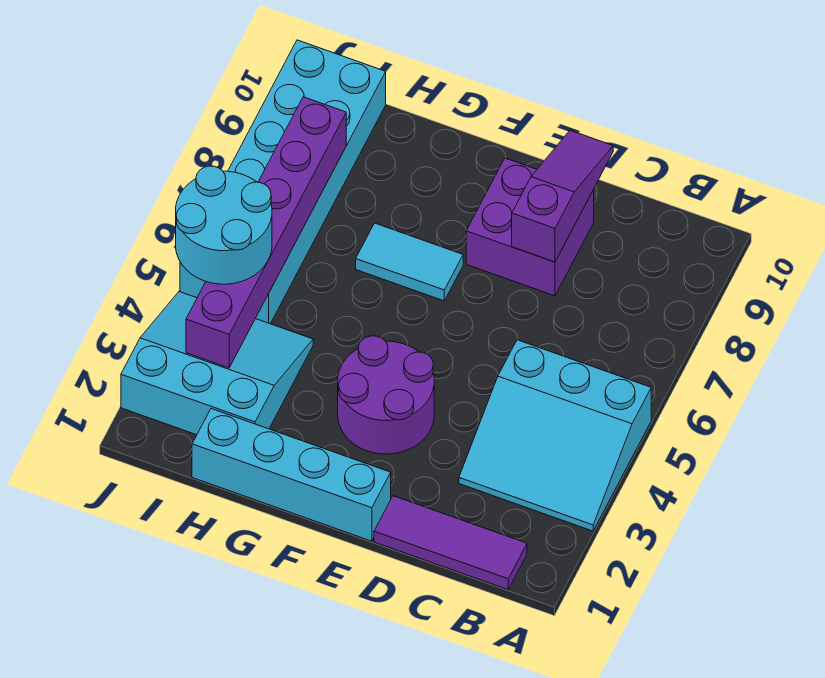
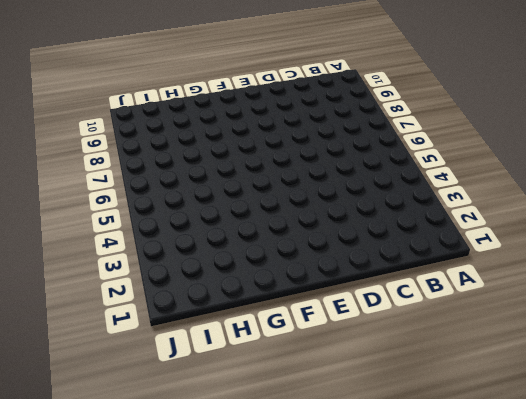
none -> cyan 3x3 slope [459,340,651,531]
none -> purple 1x3 tile [374,496,527,590]

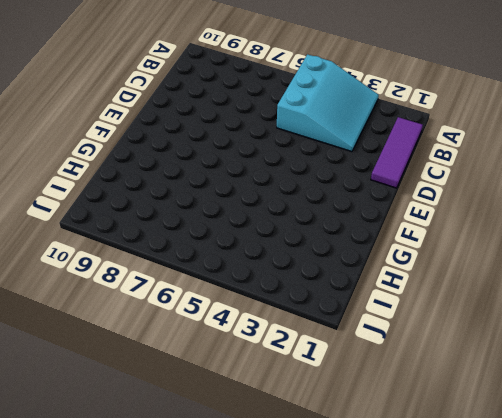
none -> purple 2x2 brick [466,158,594,296]
none -> cyan 1x4 brick [192,409,391,541]

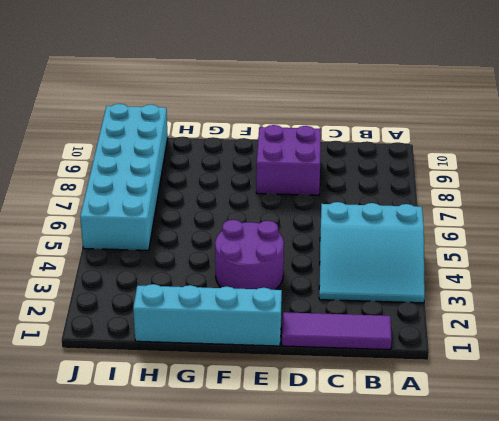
none -> cyan 1x2 tile [356,223,463,301]
none -> cyan 3x3 slope [121,292,313,435]

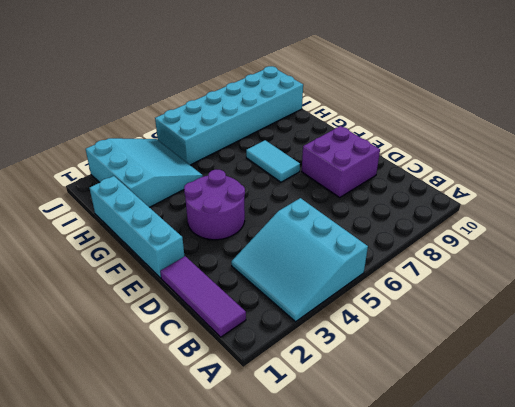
none -> purple 1x3 slope [512,130,613,262]
none -> purple 1x6 brick [186,97,346,368]

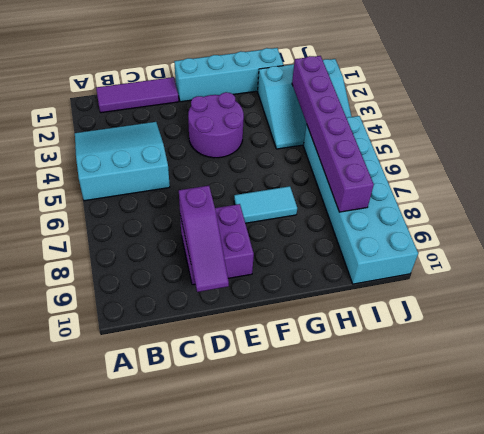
none -> cyan 2x2 round brick [176,166,272,284]

